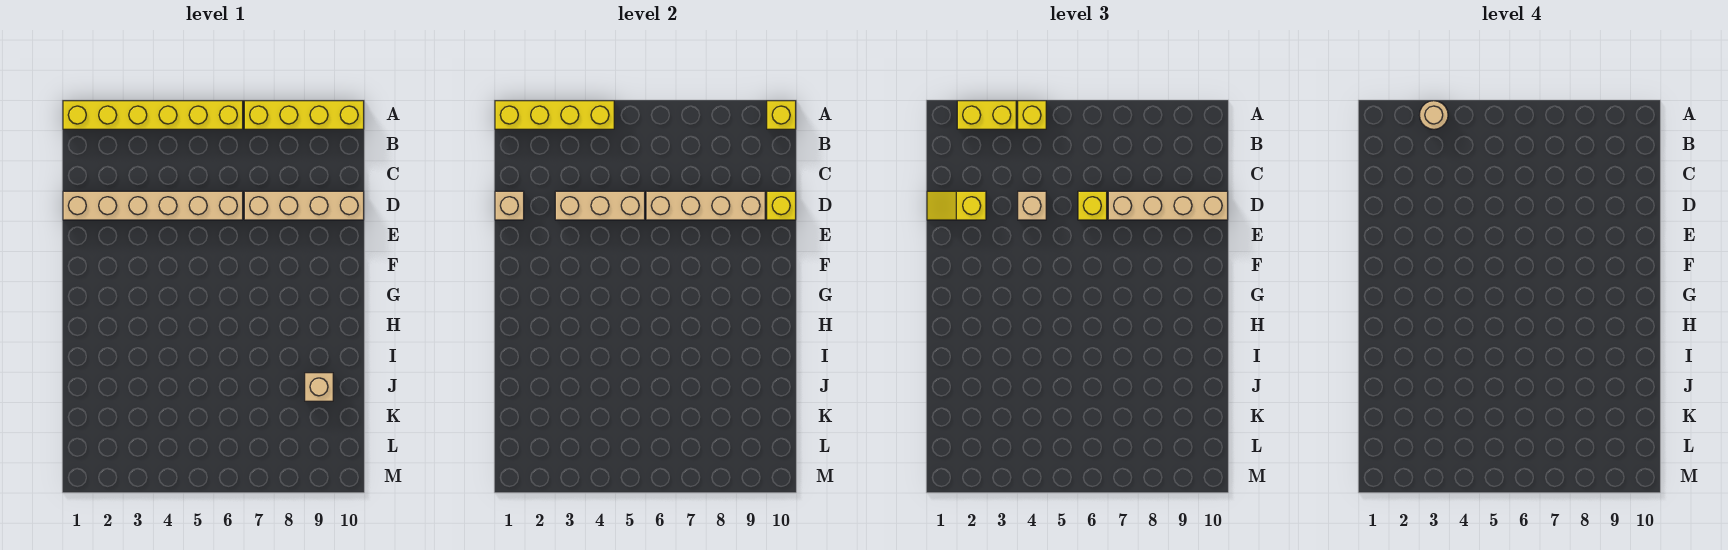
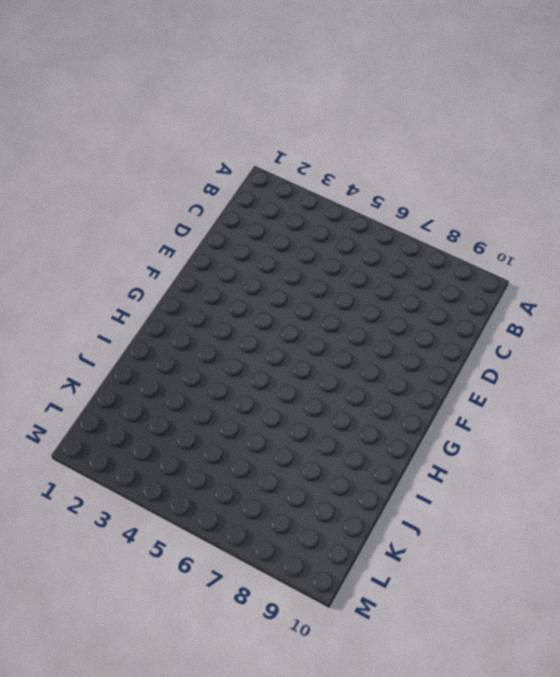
none -> yellow 1x6 brick [63,101,243,129]
none -> yellow 1x4 brick [244,101,364,129]
none -> tan 1x6 brick [63,191,243,220]

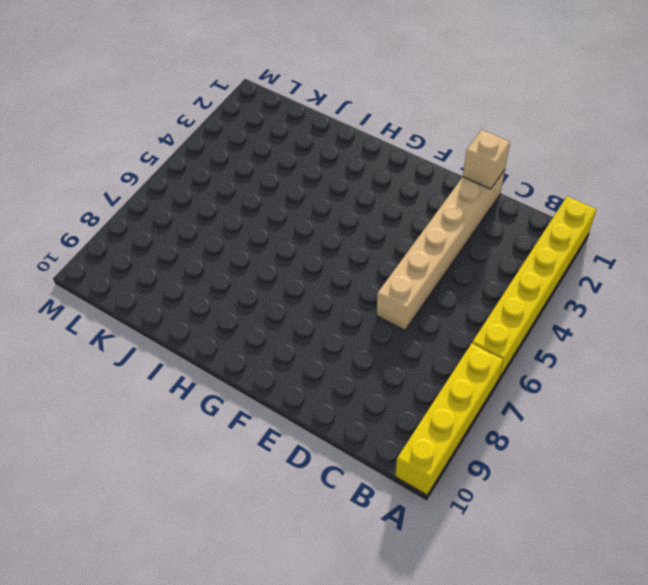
none -> tan 1x4 brick [244,191,364,220]
none -> tan 1x1 brick [305,373,333,401]
none -> yellow 1x4 brick [495,101,614,129]

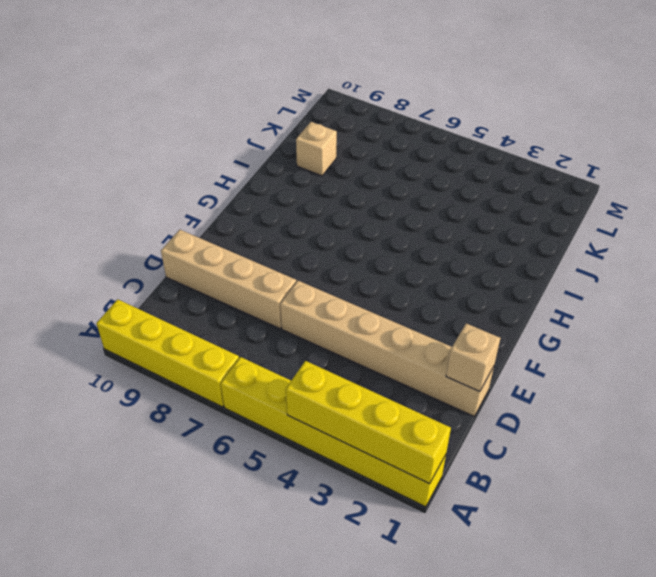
none -> yellow 1x1 brick [767,101,796,129]
none -> tan 1x3 brick [555,191,645,220]
none -> tan 1x4 brick [646,191,765,220]

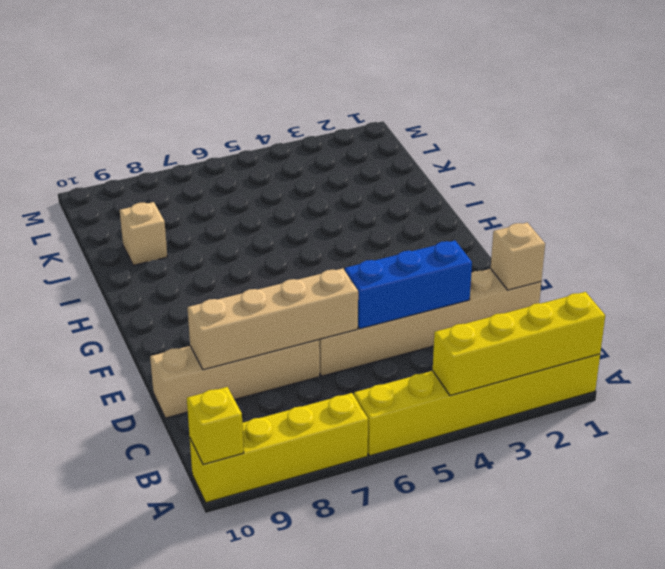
blue 1x3 brick [345,241,472,329] -> tan 1x3 brick [555,191,645,220]
none -> yellow 1x1 brick [767,191,796,220]
none -> yellow 1x2 brick [957,101,1016,129]
none -> yellow 1x1 brick [1018,101,1046,129]

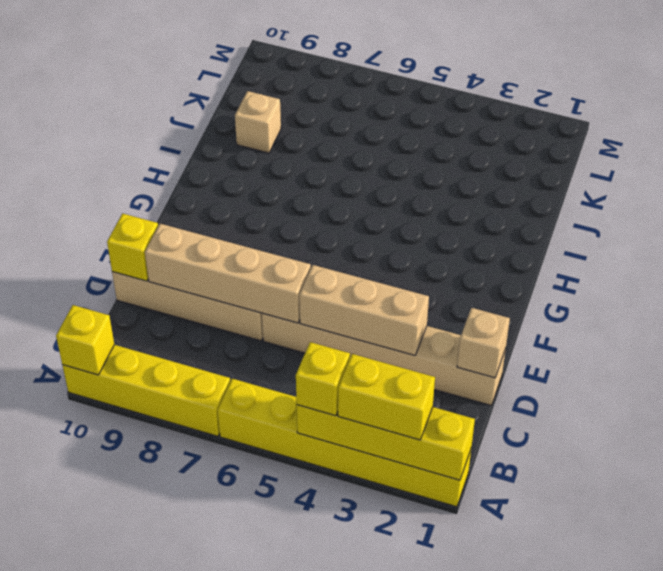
none -> yellow 1x2 slope [927,191,986,220]
none -> tan 1x1 brick [1018,191,1046,220]
none -> yellow 1x1 brick [1078,191,1107,220]

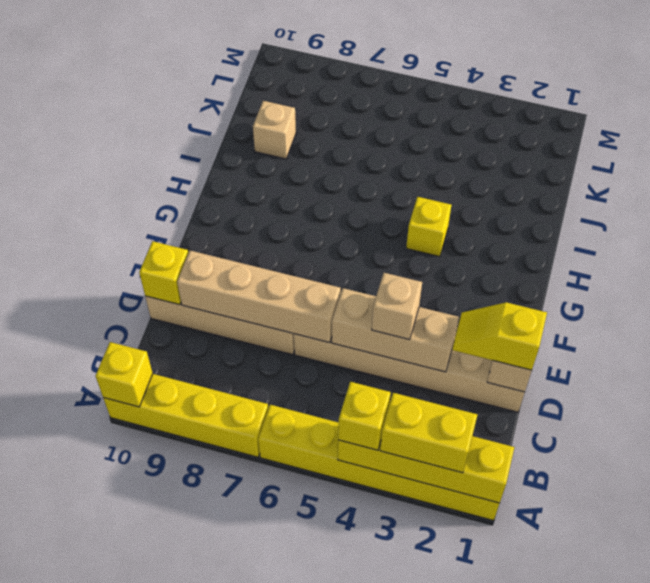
yellow 1x2 slope [452,302,547,370] -> yellow 1x2 slope turned to [927,191,986,220]
yellow 1x1 brick [406,197,451,257] -> yellow 1x1 brick moved to [1078,191,1107,220]
none -> tan 1x4 brick [1108,191,1228,220]
none -> tan 1x1 round brick [1419,101,1448,129]

